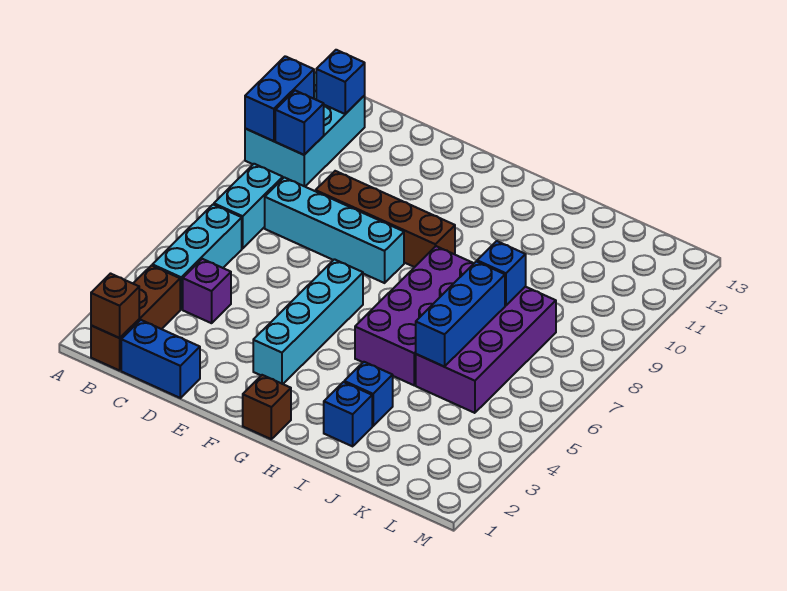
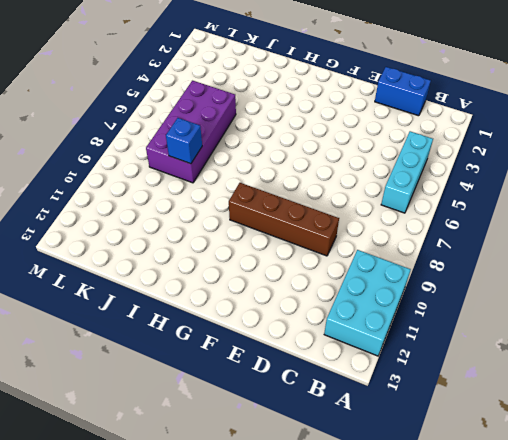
none -> brown 1x3 brick [91,266,180,370]
none -> cyan 1x2 brick [214,164,283,248]
none -> purple 1x1 brick [183,259,231,323]

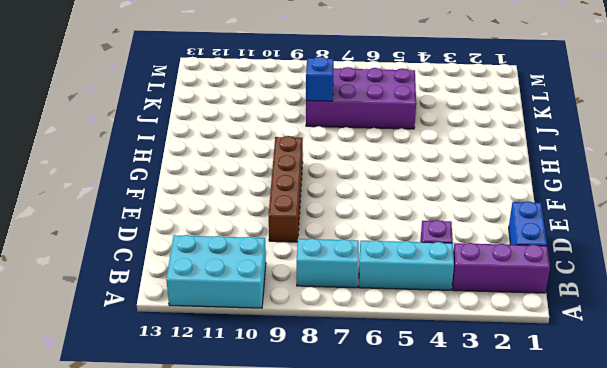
purple 1x3 brick [452,243,550,293] -> brown 1x3 brick [91,266,180,370]
none -> cyan 1x4 brick [265,177,404,283]
none -> cyan 1x4 brick [253,259,363,384]
none -> brown 1x1 brick [243,375,291,439]

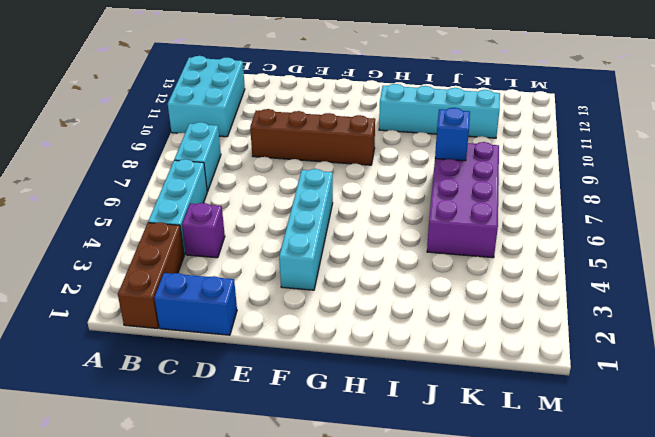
cyan 1x4 brick [379,84,500,138] -> cyan 1x4 brick moved to [265,177,404,283]
none -> brown 1x1 brick [243,375,291,439]
none -> purple 2x4 brick [355,246,474,385]
none -> blue 1x1 brick [324,382,372,446]

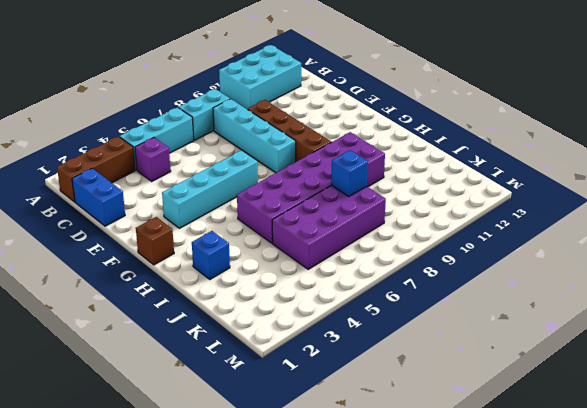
purple 2x6 brick [237,132,385,243] -> purple 2x4 brick [355,246,474,385]
none -> blue 1x1 brick [344,362,393,426]
none -> blue 1x2 brick [245,56,314,141]
none -> brown 1x1 brick [91,274,139,338]

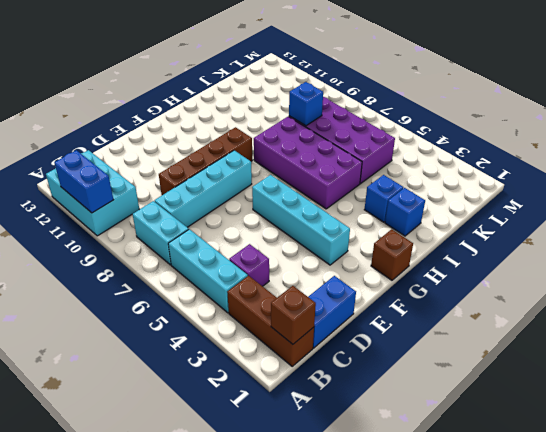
none -> blue 1x1 brick [275,91,324,155]
none -> blue 1x1 brick [316,50,365,114]
none -> blue 1x3 brick [416,261,505,367]

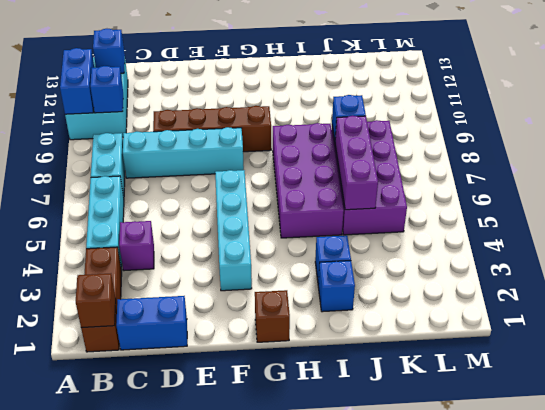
purple 1x3 brick [335,116,378,210] -> blue 1x3 brick [416,261,505,367]

